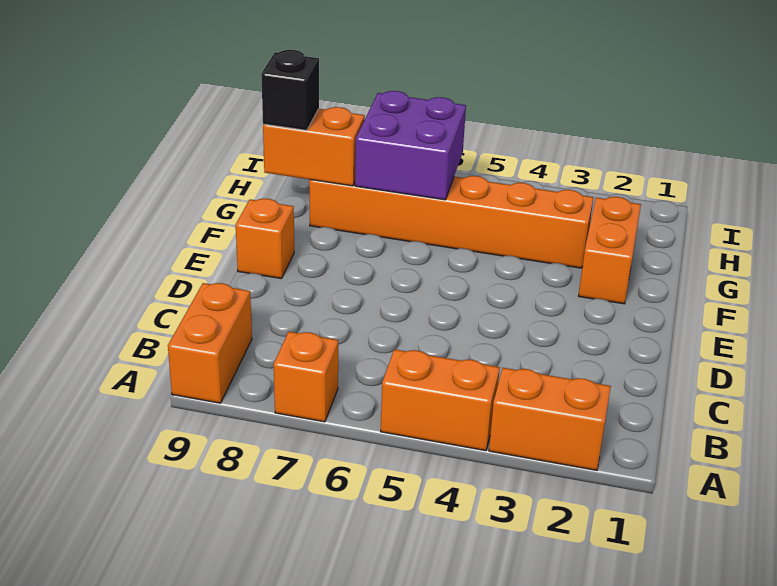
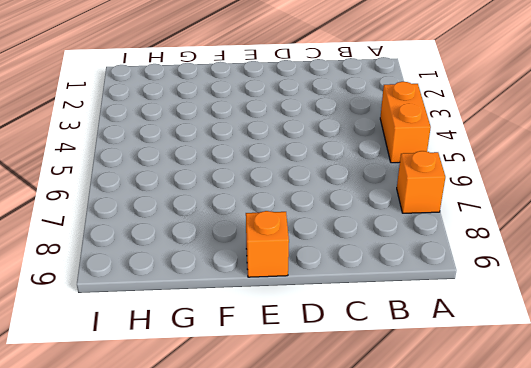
none -> orange 1x2 brick [489,368,611,470]
none -> orange 1x2 brick [168,283,252,403]

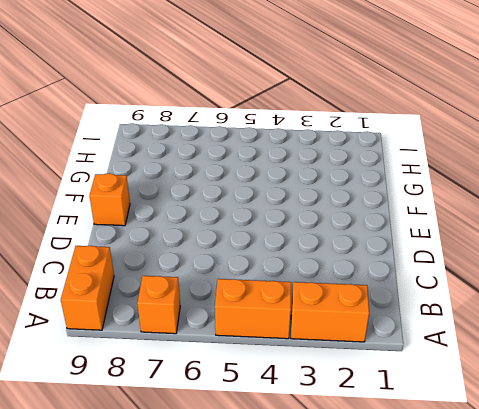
none -> orange 1x2 brick [579,197,641,304]
none -> orange 1x6 brick [309,176,594,268]

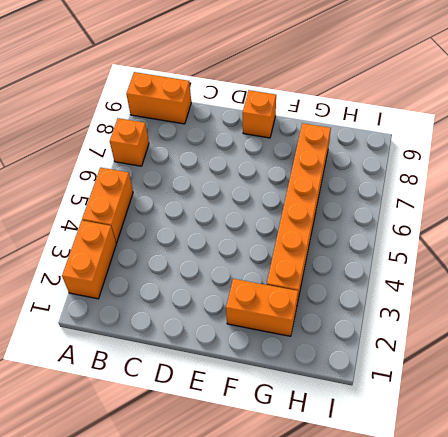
none -> purple 2x2 brick [355,91,466,200]
none -> orange 1x2 brick [263,107,365,186]

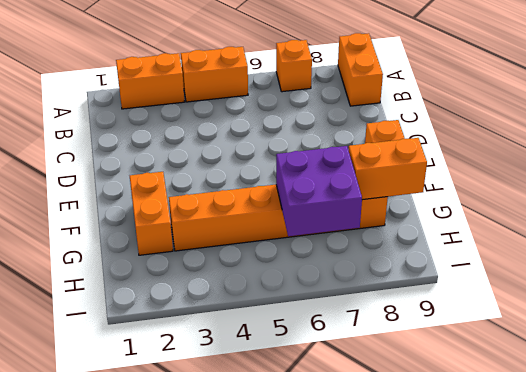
none -> black 1x1 brick [261,50,319,130]

